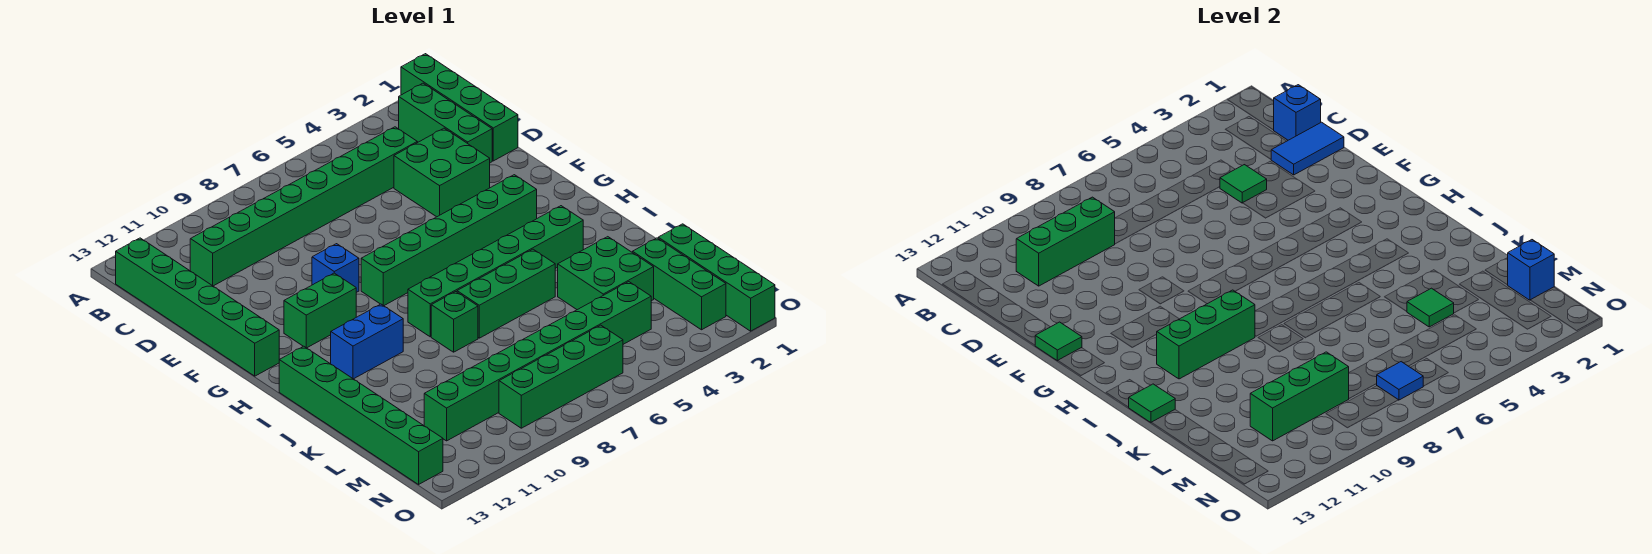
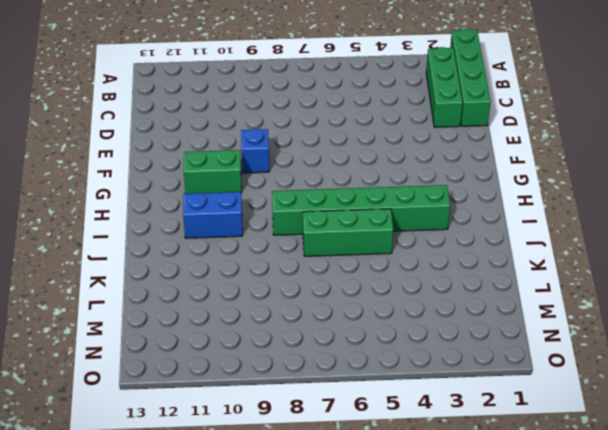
none -> green 1x6 brick [116,238,279,376]
none -> green 1x8 brick [190,127,417,286]
none -> green 2x2 brick [394,128,490,217]

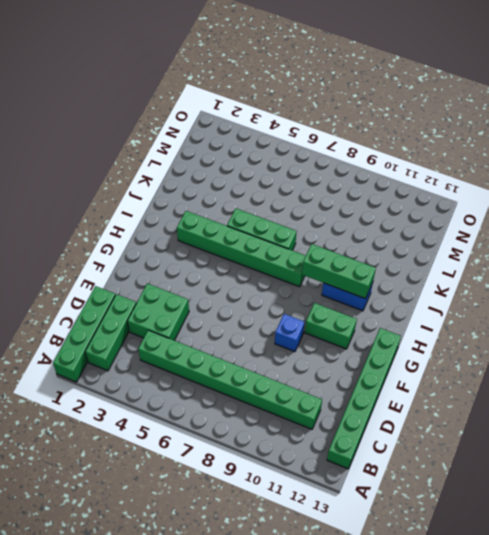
none -> green 1x6 brick [361,175,537,306]
none -> green 1x6 brick [279,346,443,484]
none -> green 1x1 brick [431,292,478,352]

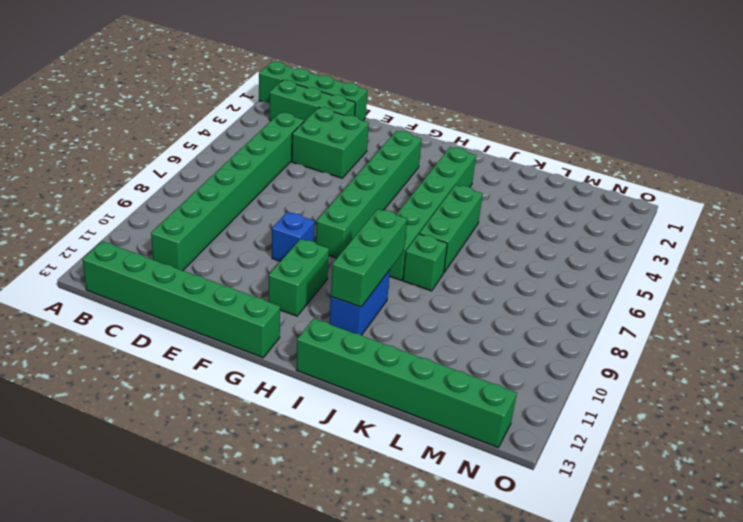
none -> green 2x2 brick [558,237,654,310]
none -> green 1x4 brick [658,224,775,331]
none -> green 1x3 brick [632,238,726,330]

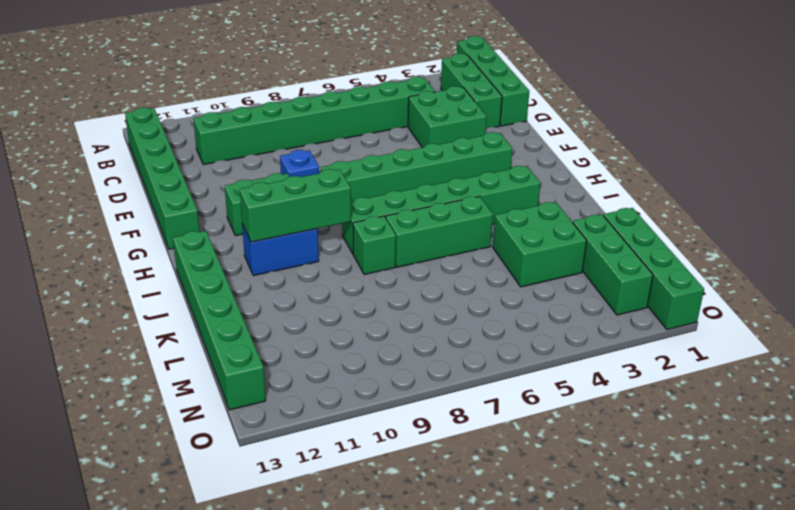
none -> green 1x8 brick [424,282,651,441]
none -> green 1x4 brick [499,325,623,428]
none -> blue 1x1 brick [1274,85,1321,140]

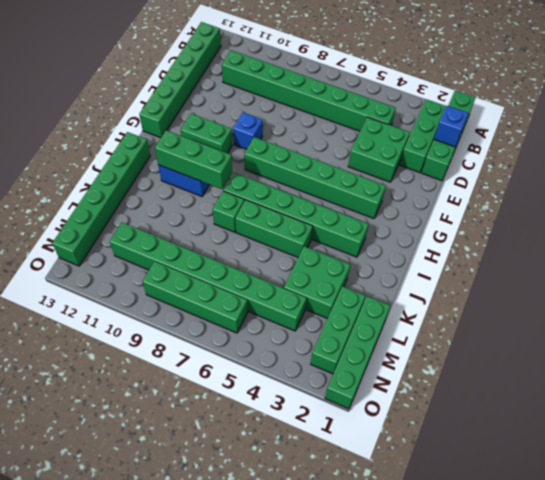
none -> green 1x3 brick [1016,197,1115,286]
none -> blue 1x2 tile [1271,122,1344,175]
none -> green 1x1 tile [1220,165,1267,203]

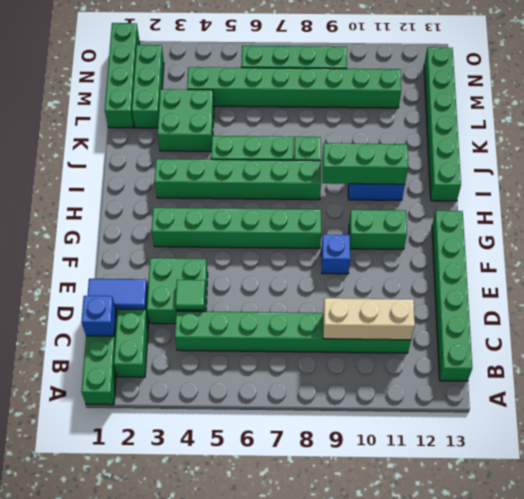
tan 1x3 brick [323,298,415,340] -> green 1x3 brick [1016,197,1115,286]
none -> green 1x1 tile [1035,322,1082,361]
none -> green 1x1 tile [1129,384,1175,423]
none -> green 1x1 tile [1407,288,1454,327]

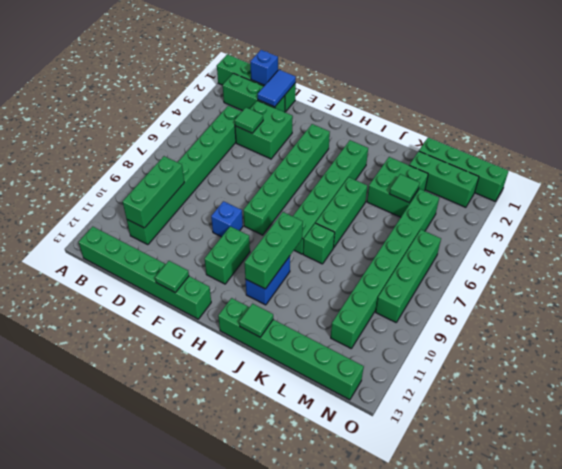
none -> blue 1x1 brick [1508,240,1554,300]
none -> green 1x3 brick [1250,352,1349,441]
none -> blue 1x1 tile [1377,362,1423,400]

